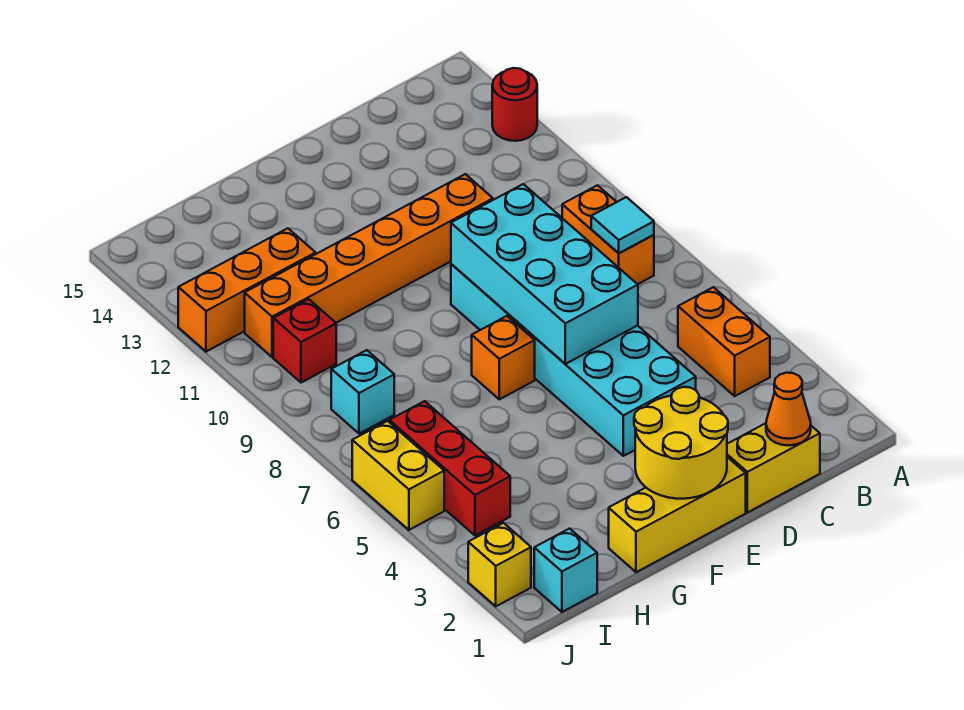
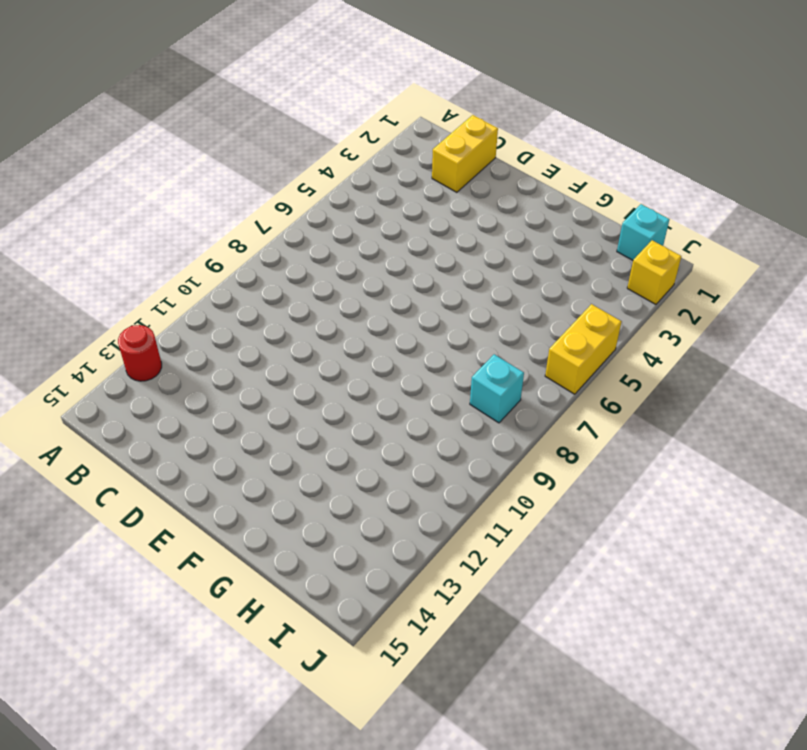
yellow 1x2 brick [432,115,498,192] -> yellow 1x2 brick turned to [727,423,820,513]
none -> orange 1x2 brick [678,287,770,396]
none -> orange 1x2 brick [562,185,654,284]
none -> cyan 2x6 brick [451,264,696,456]

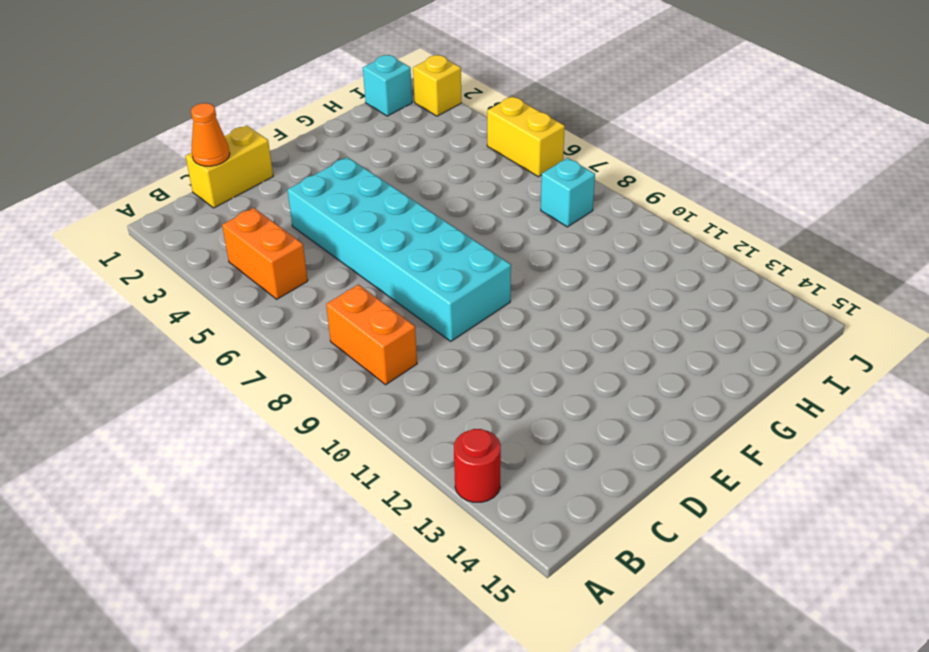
none -> orange 1x6 brick [245,174,493,357]
none -> yellow 1x3 brick [609,457,746,572]
none -> orange 1x1 brick [472,316,535,399]

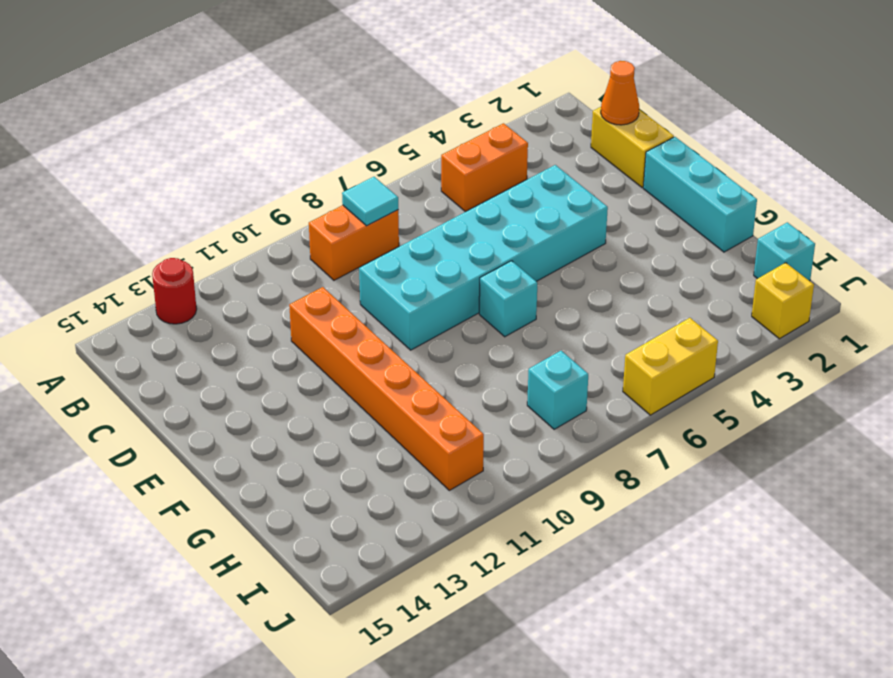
cyan 1x3 brick [643,137,757,252] -> yellow 1x3 brick [609,457,746,572]
cyan 1x1 brick [479,261,537,337] -> orange 1x1 brick [472,316,535,399]
none -> orange 1x3 brick [178,228,316,352]
none -> red 1x3 brick [389,401,510,535]
none -> red 1x1 brick [273,299,336,383]

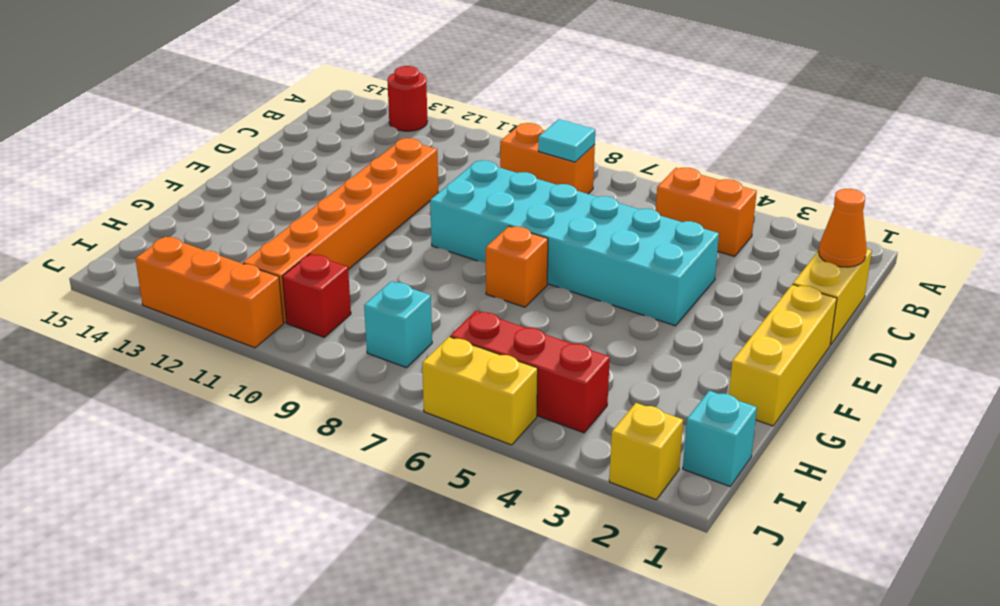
orange 1x3 brick [135,237,283,348] -> orange 1x3 brick turned to [178,228,316,352]
none -> cyan 2x4 brick [451,184,638,364]
none -> yellow 2x2 round brick [634,387,728,499]

